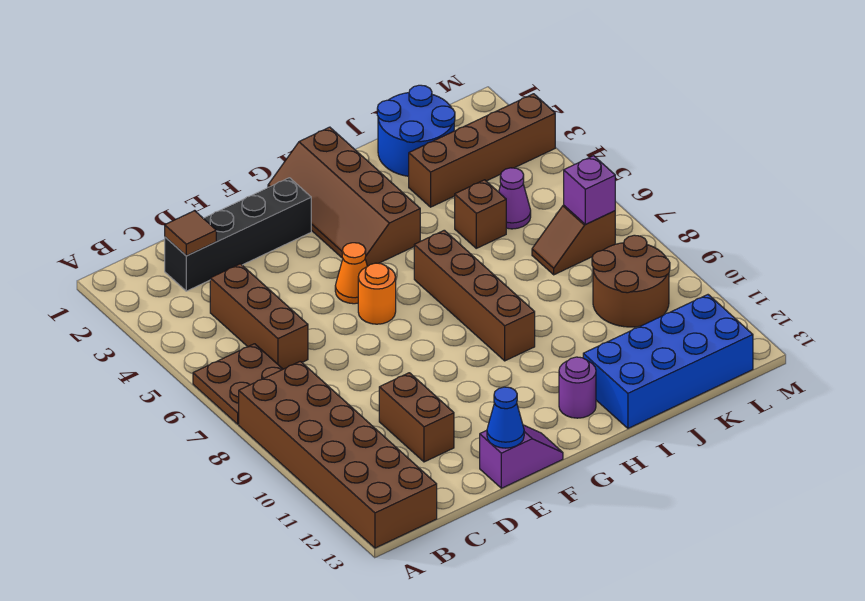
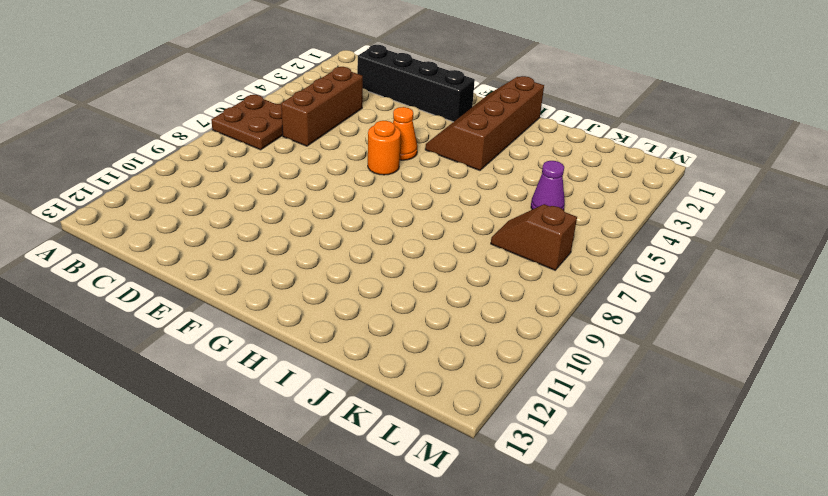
none -> brown 2x6 brick [239,361,437,548]
none -> brown 1x2 brick [379,373,454,462]
none -> purple 1x2 slope [480,425,563,488]

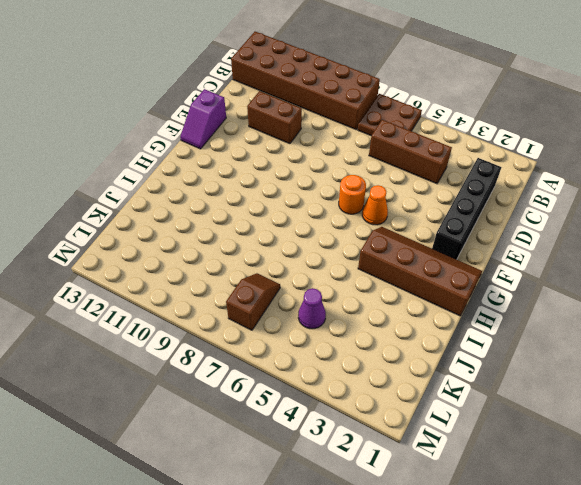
none -> brown 1x4 brick [414,230,535,361]
none -> purple 1x1 round brick [559,357,596,418]
none -> blue 2x4 brick [583,295,753,428]

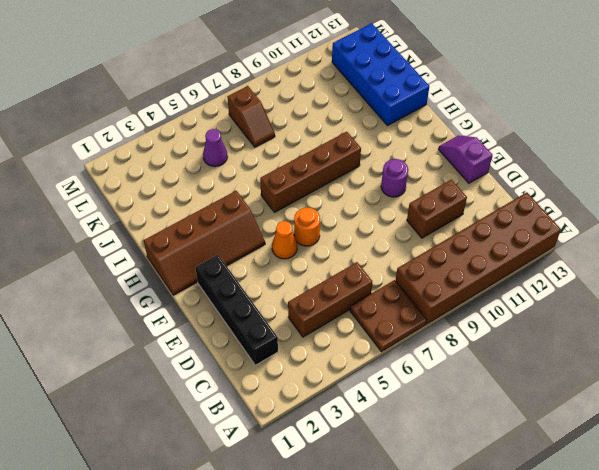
purple 1x1 round brick [381,159,408,197] -> purple 1x1 round brick moved to [559,357,596,418]
none -> blue 2x2 round brick [377,85,455,176]
none -> brown 1x4 brick [409,94,555,207]
none -> brown 1x1 brick [455,180,506,248]

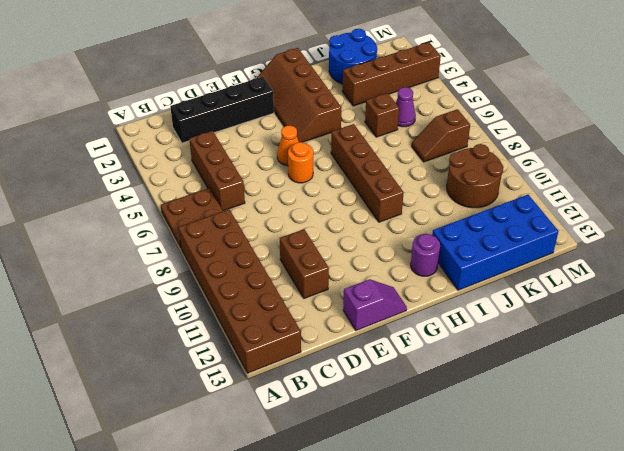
none -> brown 1x1 tile [165,211,216,256]
none -> blue 1x1 cone [487,387,524,448]
none -> purple 1x1 brick [564,156,615,224]

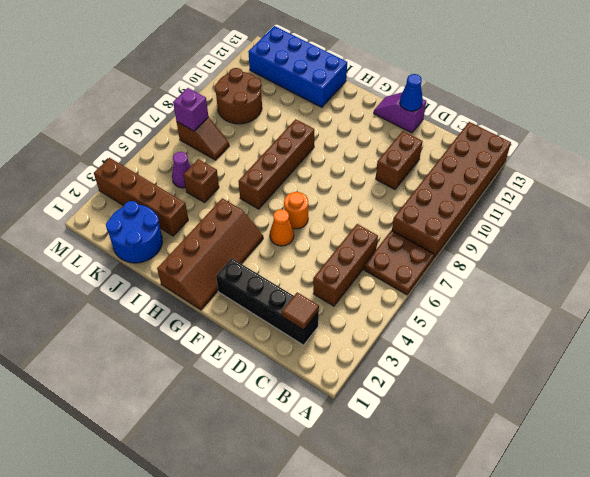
none -> purple 1x1 round brick [559,357,596,418]

